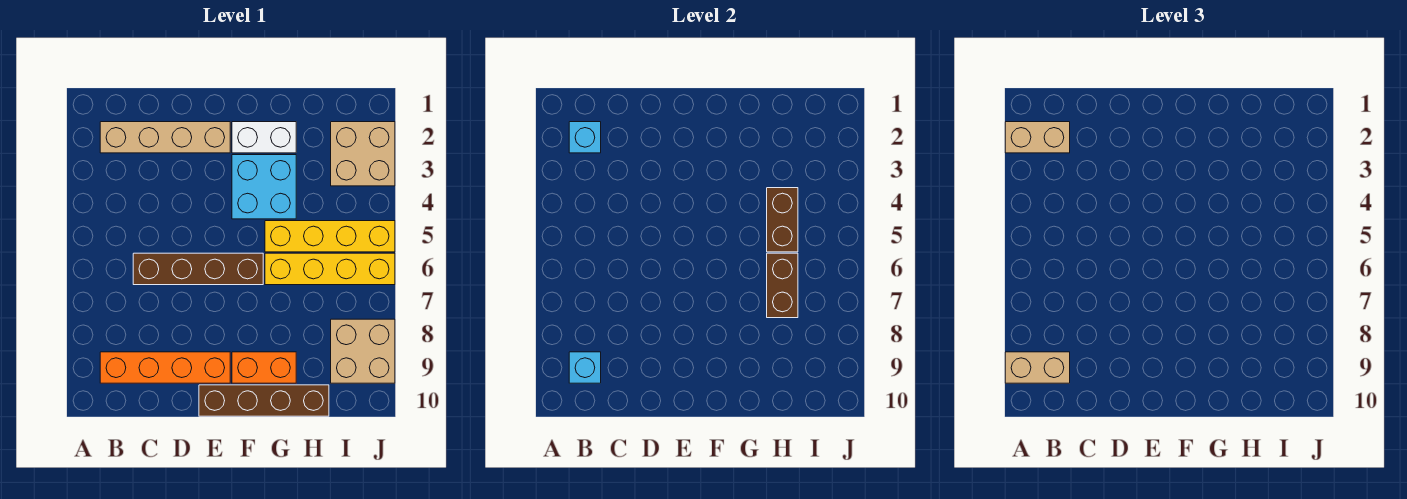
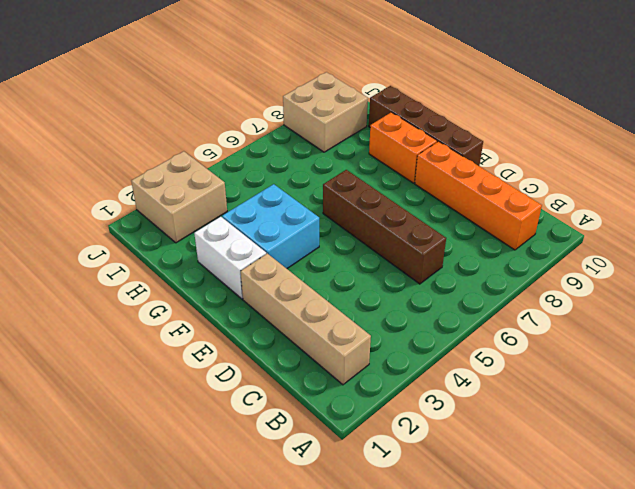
none -> yellow 1x4 brick [265,221,395,252]
none -> yellow 1x4 brick [265,253,395,285]
none -> cyan 1x1 brick [569,122,601,153]

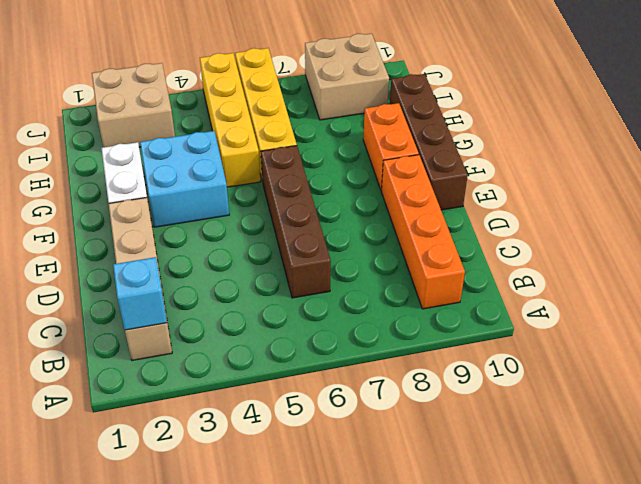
none -> cyan 1x1 brick [569,352,601,383]
none -> brown 1x2 brick [767,188,798,252]
none -> brown 1x2 brick [767,253,798,318]

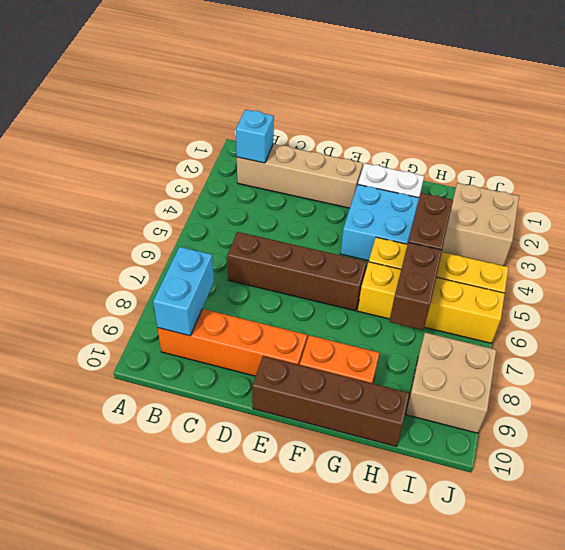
cyan 1x2 brick [153,247,214,336] -> cyan 1x1 brick [569,352,601,383]
none -> tan 1x2 brick [1005,122,1070,153]
none -> tan 1x2 brick [1005,352,1070,383]

